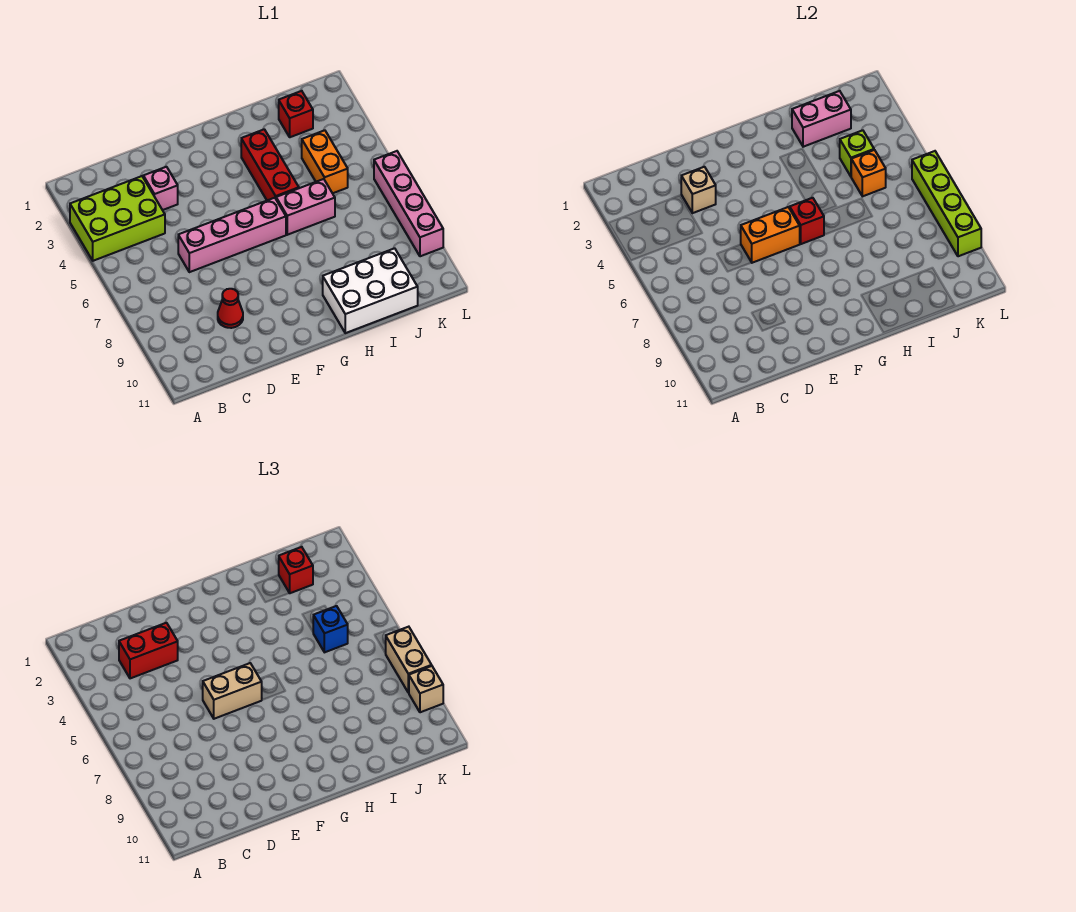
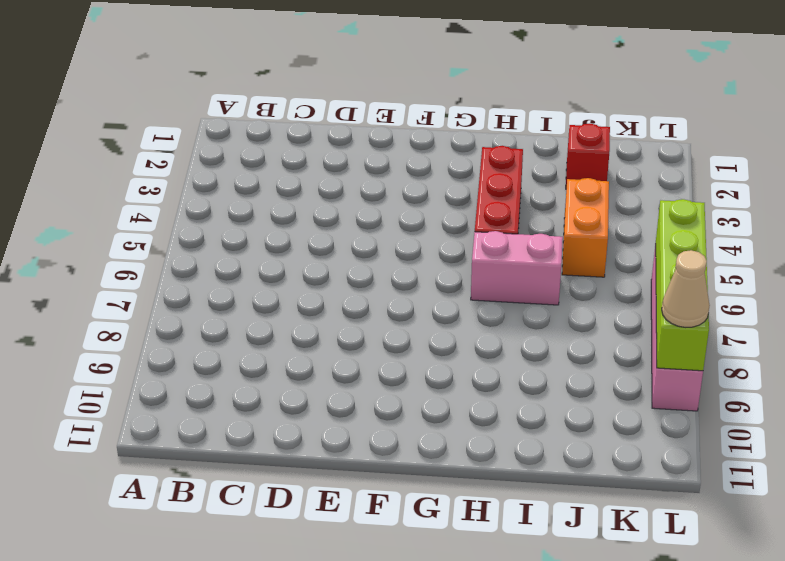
tan 1x1 cone [662,250,710,327] -> tan 1x1 brick [409,666,443,712]
none -> lime 2x3 brick [70,176,165,261]
none -> pink 1x1 brick [143,167,178,210]
none -> pink 1x4 brick [178,198,286,272]

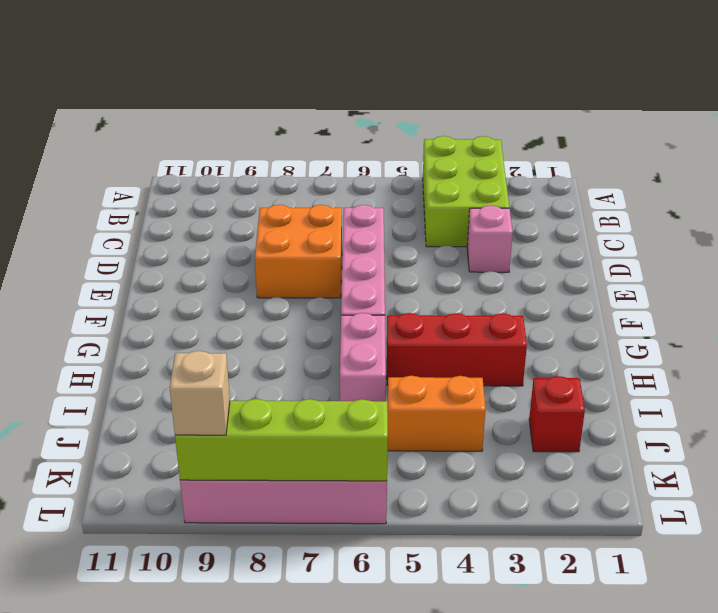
orange 2x2 brick [255,205,342,298] -> none
none -> red 1x1 cone [218,289,243,328]
none -> white 2x3 brick [323,248,418,333]
none -> tan 1x1 brick [681,167,716,213]

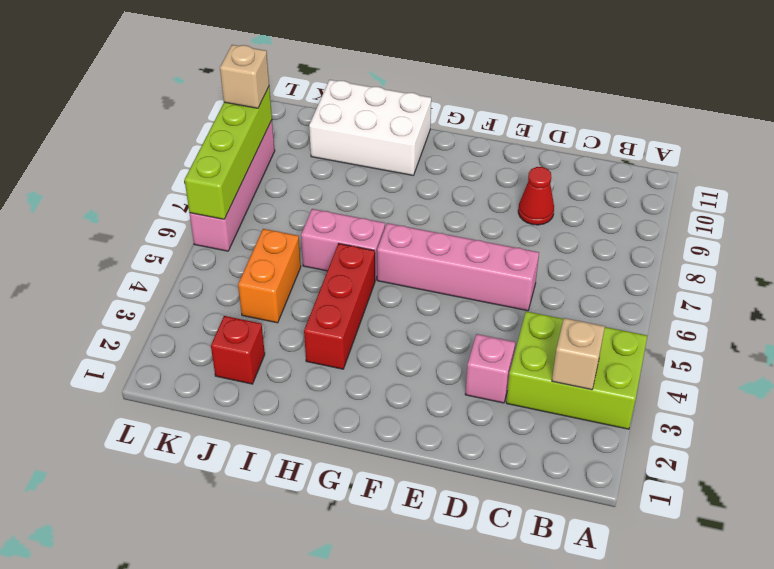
tan 1x1 brick [552,318,605,390] -> tan 1x1 brick moved to [681,167,716,213]
none -> orange 1x2 brick [741,207,800,263]
none -> red 1x1 brick [790,198,824,244]
none -> pink 1x2 brick [792,91,851,147]

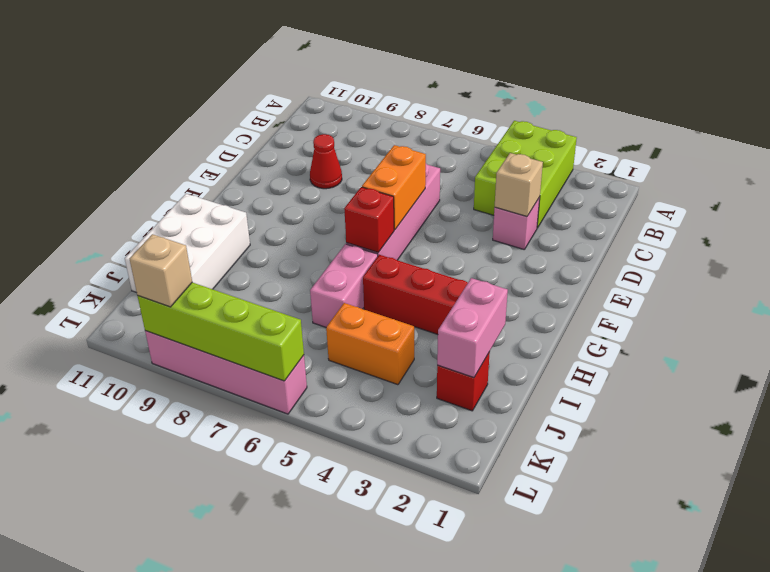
none -> lime 1x1 brick [840,130,874,176]
none -> orange 1x1 brick [851,150,886,196]
none -> red 1x2 brick [119,623,178,678]

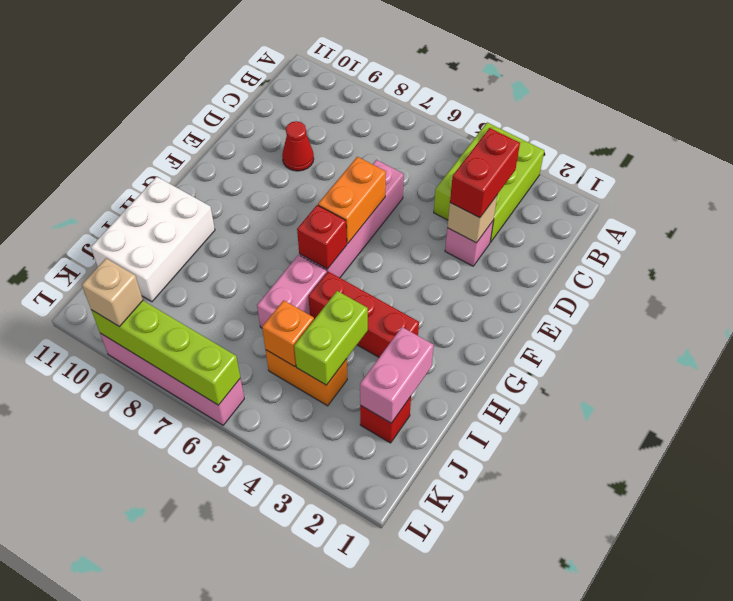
lime 1x2 brick [294,291,368,385] -> lime 1x1 brick [840,130,874,176]
none -> tan 1x2 brick [203,663,262,719]
none -> red 1x1 brick [279,547,313,593]
none -> blue 1x1 brick [313,606,348,652]

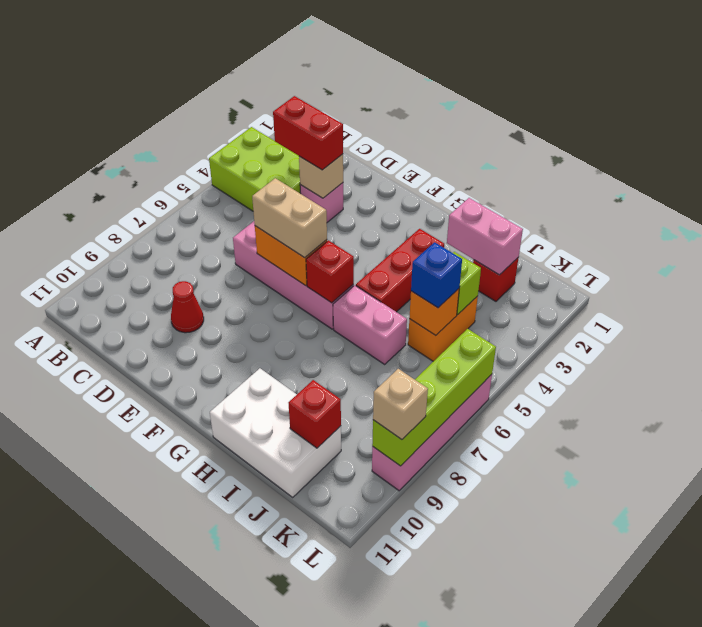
red 1x1 brick [289,380,341,448] -> red 1x1 brick moved to [279,547,313,593]
none -> tan 1x2 brick [386,627,432,693]

